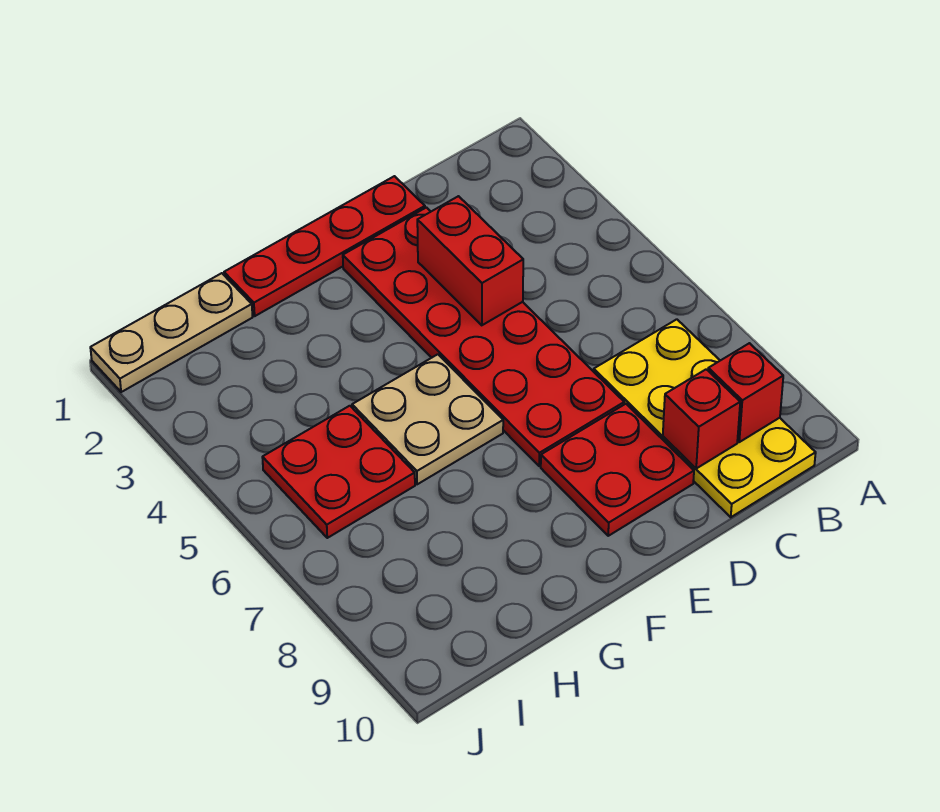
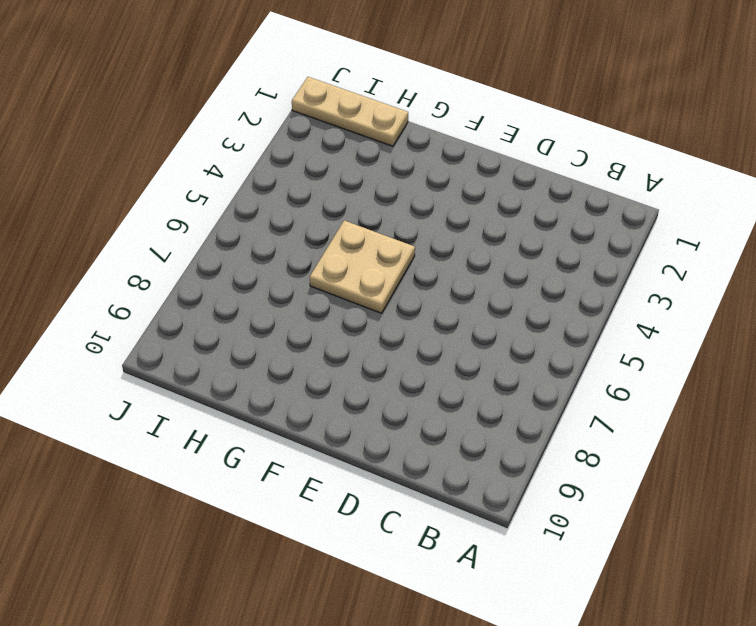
none -> yellow 2x4 plate [594,319,816,517]
none -> red 1x4 plate [224,176,425,316]

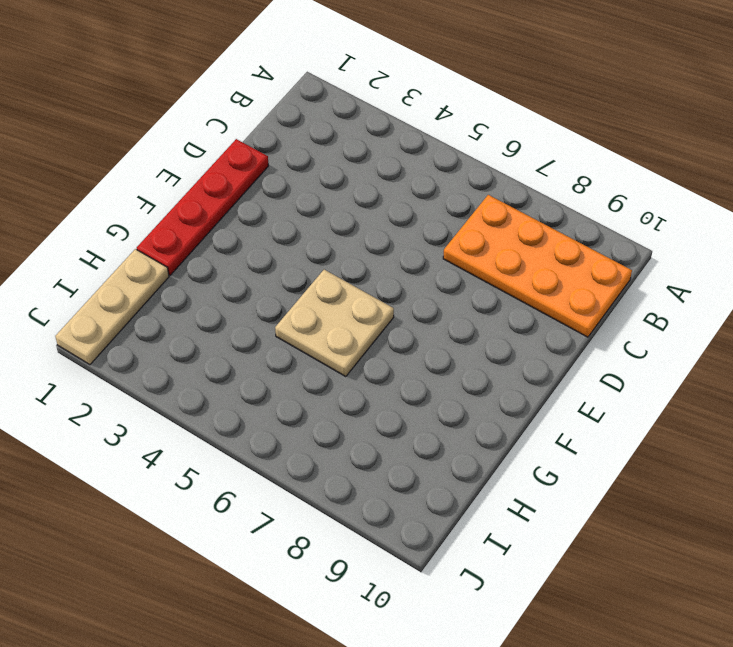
orange 2x4 plate [443,195,632,337] -> yellow 2x4 plate [594,319,816,517]
none -> red 2x6 plate [343,208,624,466]
none -> red 2x2 plate [541,404,694,536]

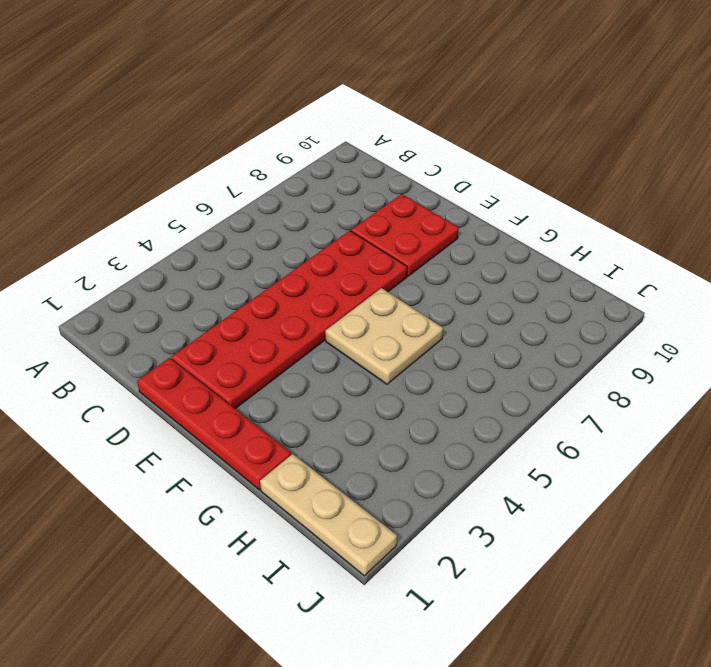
none -> yellow 2x4 plate [594,319,816,517]
none -> red 2x2 plate [262,406,415,538]

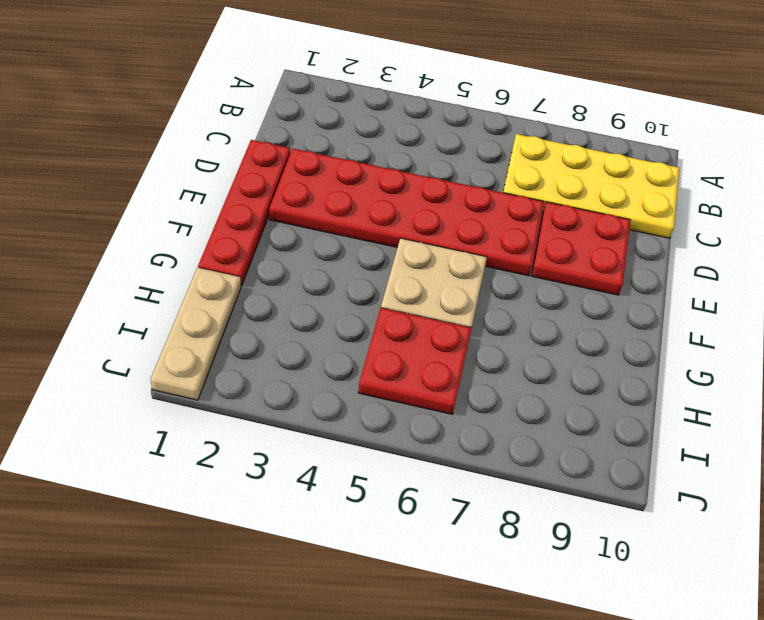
none -> red 1x1 brick [708,343,783,442]
none -> red 1x1 brick [663,369,740,468]

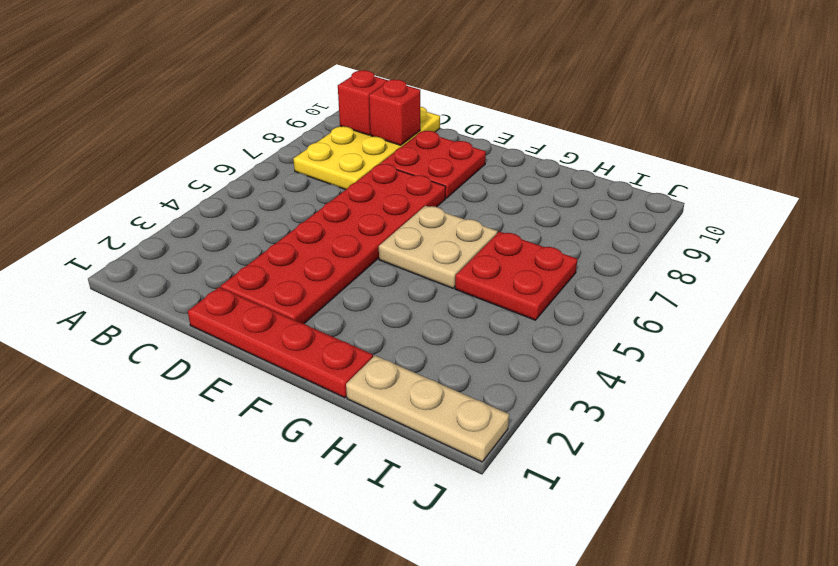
none -> red 1x2 brick [417,196,523,325]

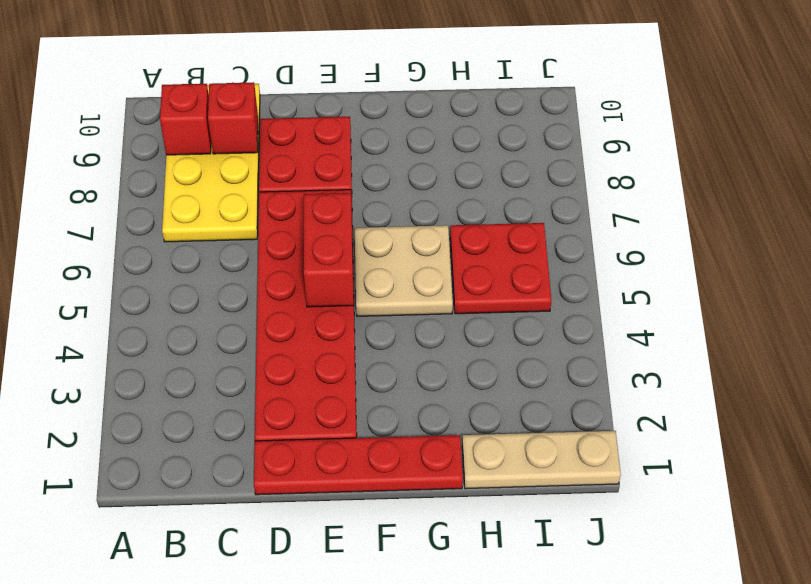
red 1x2 brick [304,193,354,307] -> red 1x2 brick moved to [417,196,523,325]

